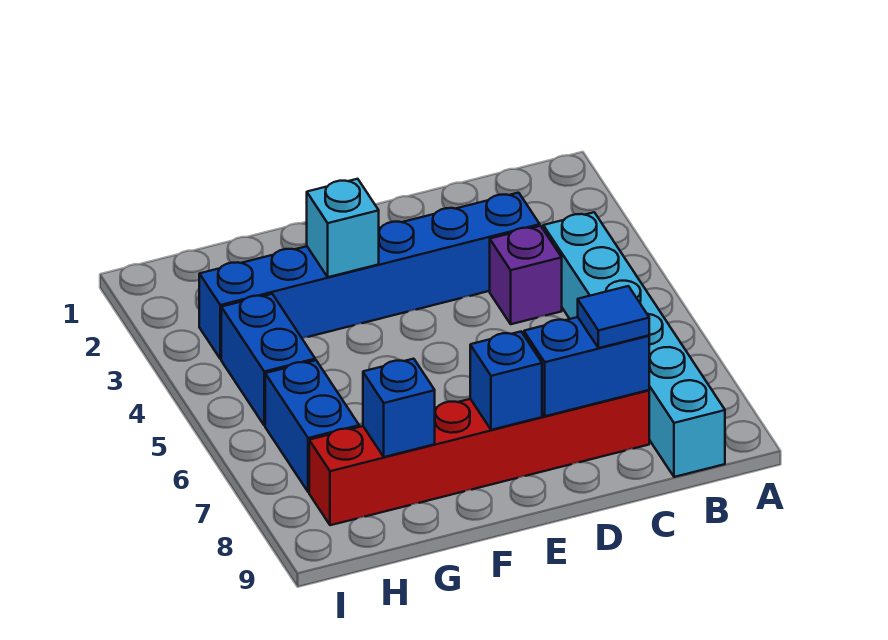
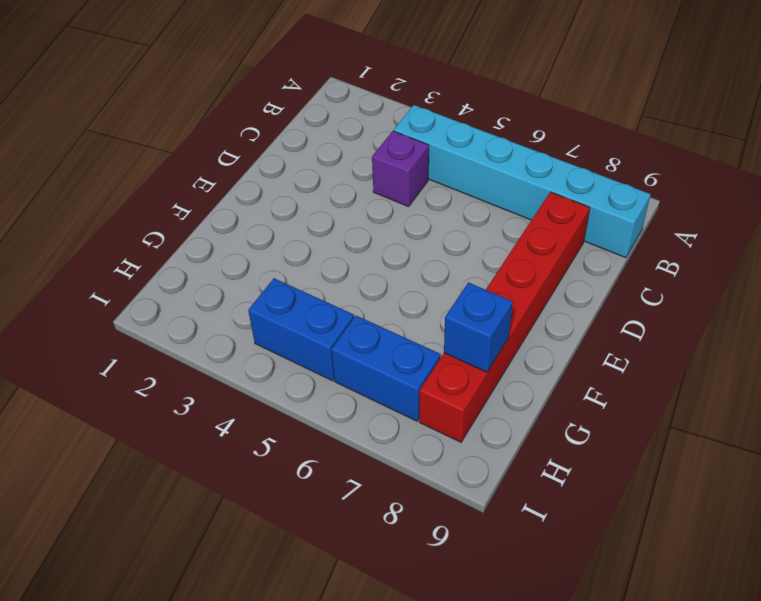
none -> blue 1x6 brick [199,193,540,359]
none -> blue 1x2 brick [524,317,649,416]

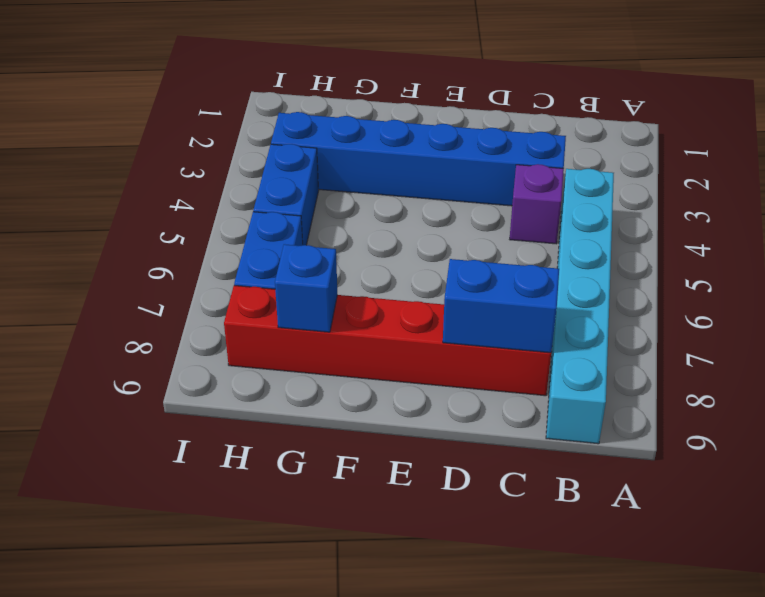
none -> blue 1x1 brick [470,332,542,430]
none -> cyan 1x1 brick [307,179,379,277]

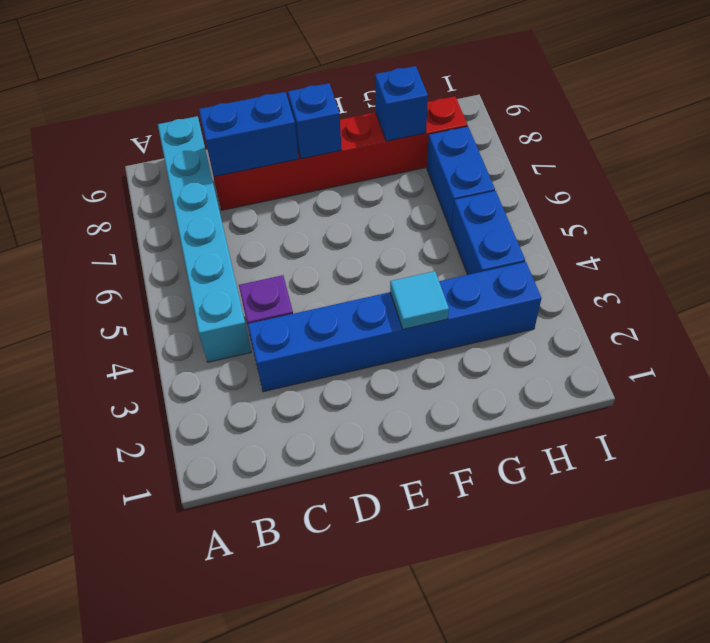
cyan 1x1 tile [390,271,449,329] -> cyan 1x1 brick [307,179,379,277]
none -> blue 1x1 tile [578,286,649,348]

